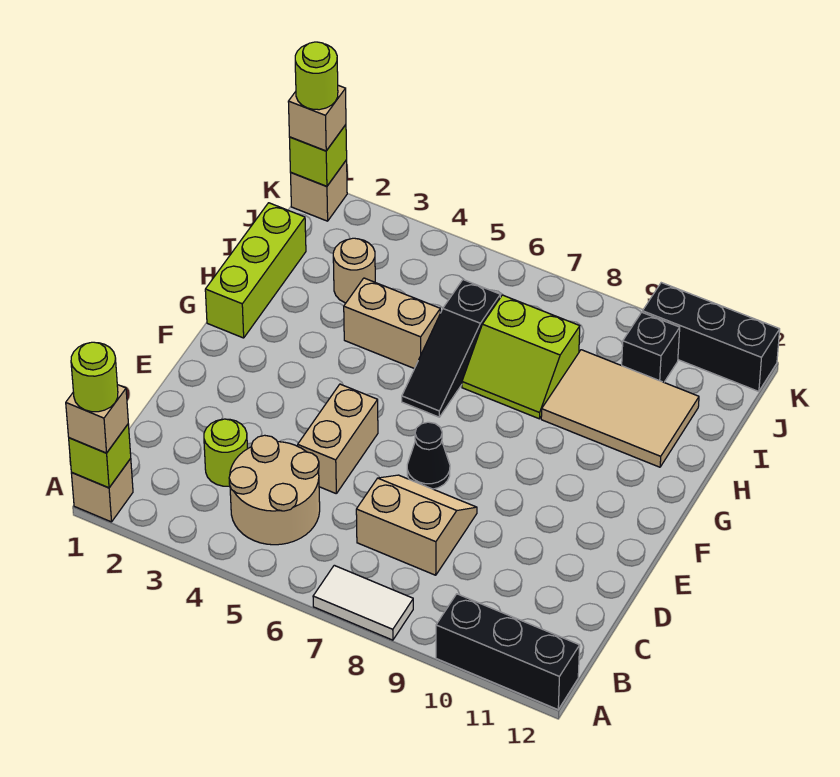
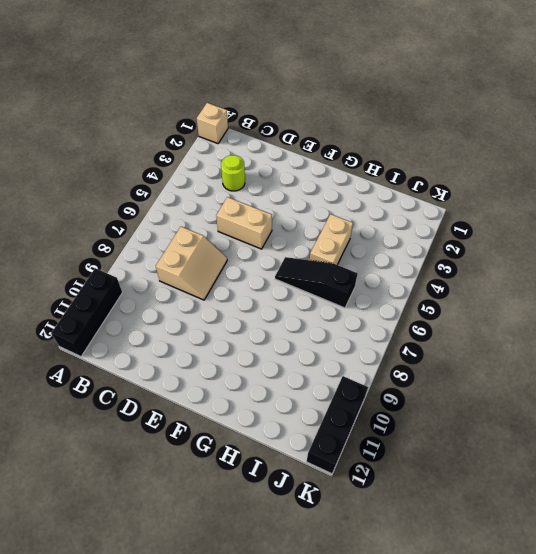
none -> white 1x2 tile [313,565,413,640]
none -> tan 2x2 round brick [229,435,320,545]
none -> black 1x1 cone [407,422,450,489]

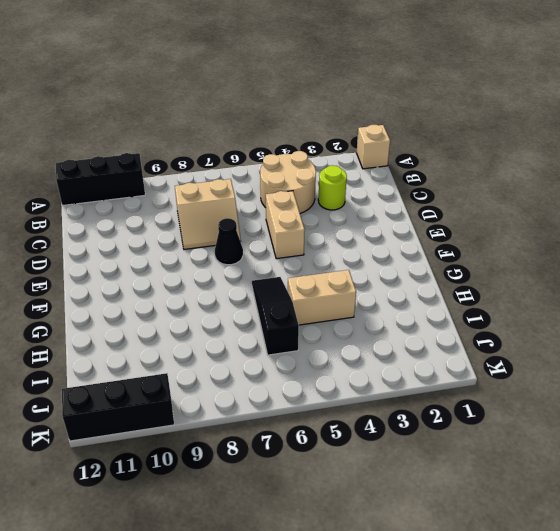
none -> white 1x2 tile [313,565,413,640]
none -> lime 1x3 brick [205,203,306,338]
none -> lime 2x2 slope [462,295,580,419]

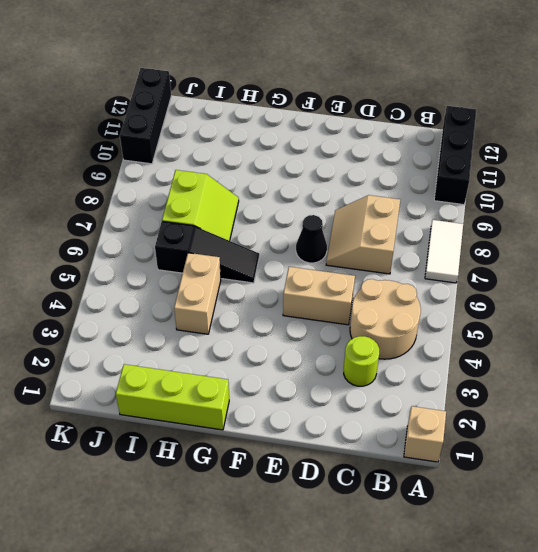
none -> tan 2x3 tile [541,350,699,467]
none -> tan 1x1 round brick [333,238,375,303]
none -> black 1x1 brick [622,312,680,382]

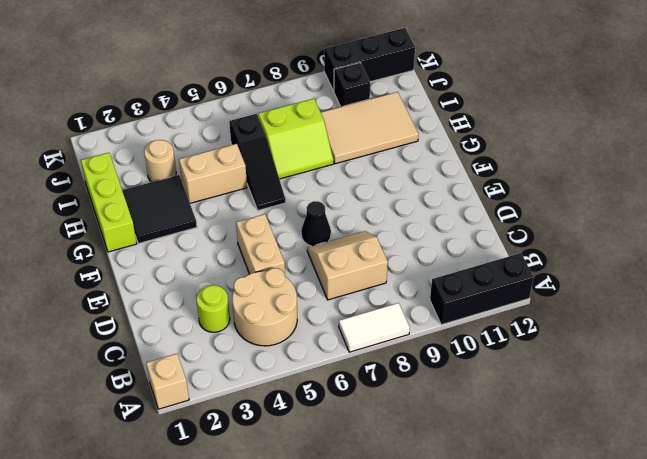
black 2x2 tile [122,175,197,244] -> none
none -> tan 1x1 brick [291,160,347,221]
none -> lime 1x1 brick [69,424,131,488]
none -> lime 1x1 brick [289,125,347,186]

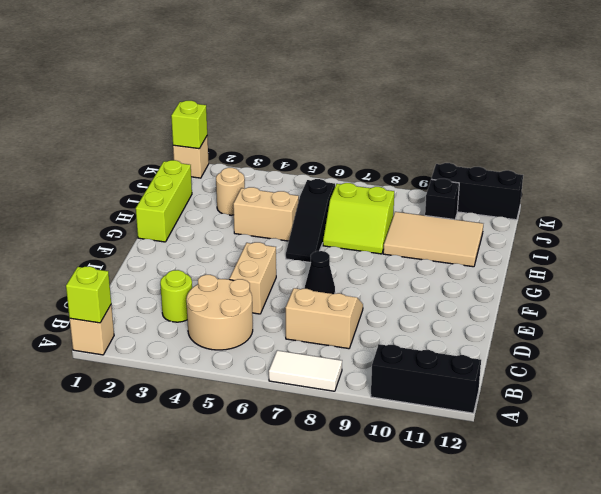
none -> tan 1x1 brick [66,385,128,453]
none -> tan 1x1 brick [288,85,346,151]
none -> lime 1x1 round brick [71,342,118,412]

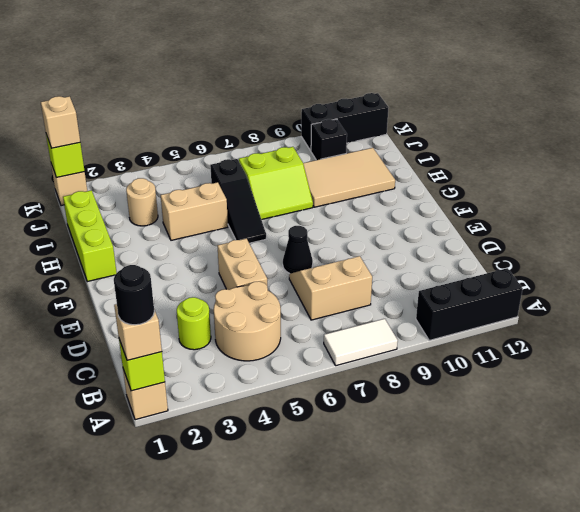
black 1x1 round brick [114,265,154,325] -> lime 1x1 round brick [71,342,118,412]
none -> lime 1x1 round brick [295,42,338,110]

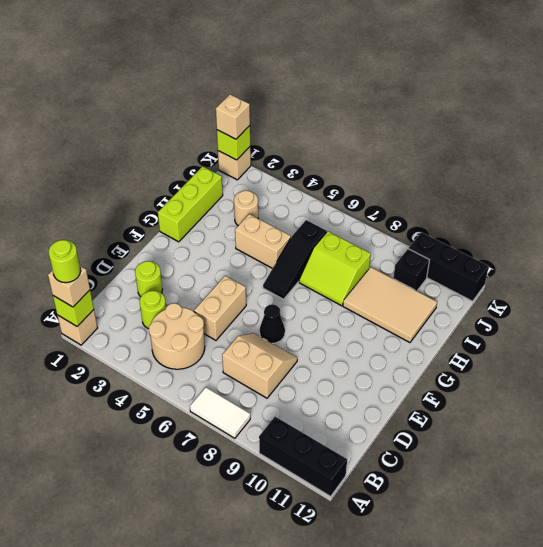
lime 1x1 round brick [135,261,163,297] -> lime 1x1 round brick moved to [295,42,338,110]

